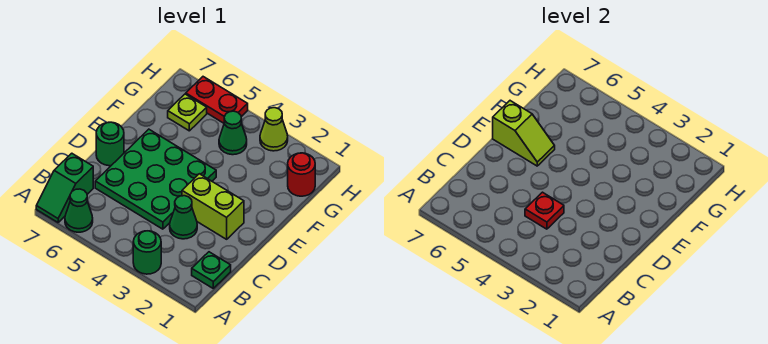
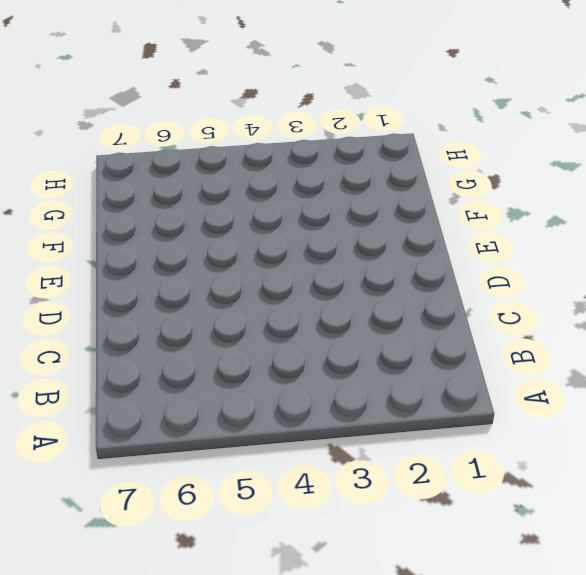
none -> green 1x1 round brick [133,231,161,274]
none -> green 1x1 cone [65,189,93,232]
none -> green 1x2 slope [36,153,93,222]

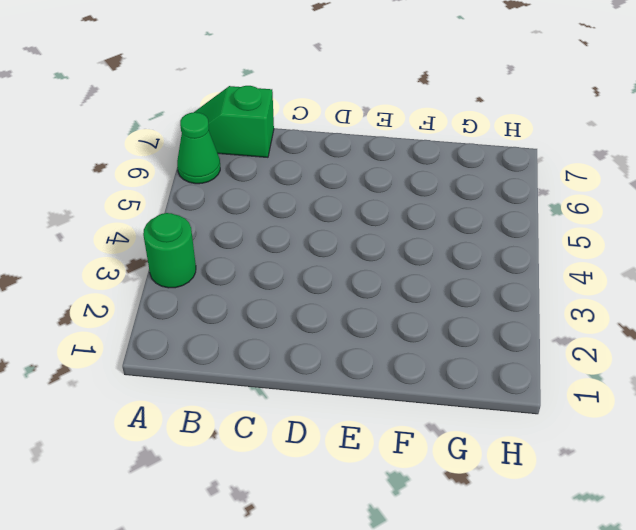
none -> green 1x1 plate [192,252,231,288]
none -> green 1x1 cone [170,196,197,239]
none -> green 3x3 plate [95,129,216,229]

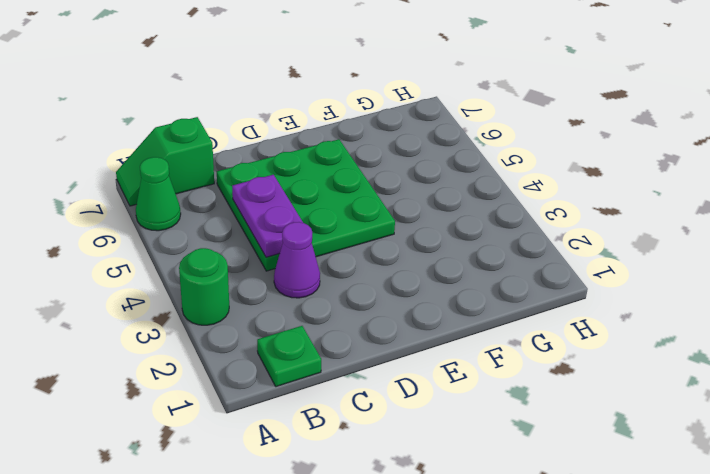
purple 1x1 cone [274,222,320,298] -> green 1x1 cone [170,196,197,239]
purple 1x2 plate [232,175,303,257] -> red 1x1 plate [525,192,564,229]
none -> lime 1x2 brick [182,174,244,239]
none -> green 1x1 round brick [96,122,124,166]
none -> red 1x1 round brick [288,153,315,196]

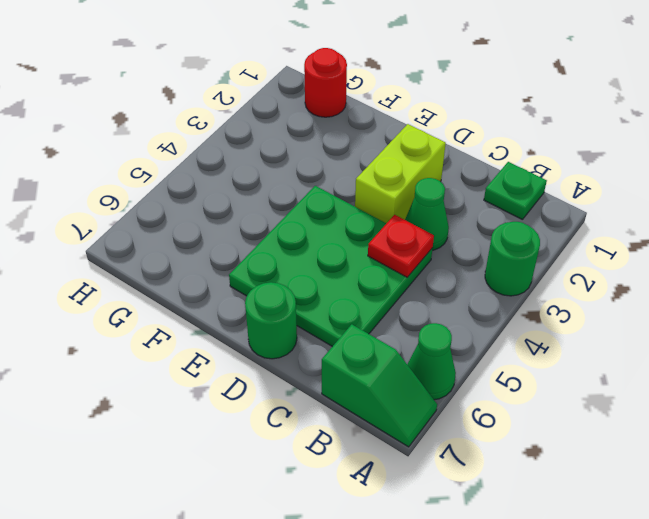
none -> green 1x1 cone [219,111,247,155]
none -> lime 1x1 plate [168,94,207,131]
none -> lime 1x1 cone [260,108,288,151]

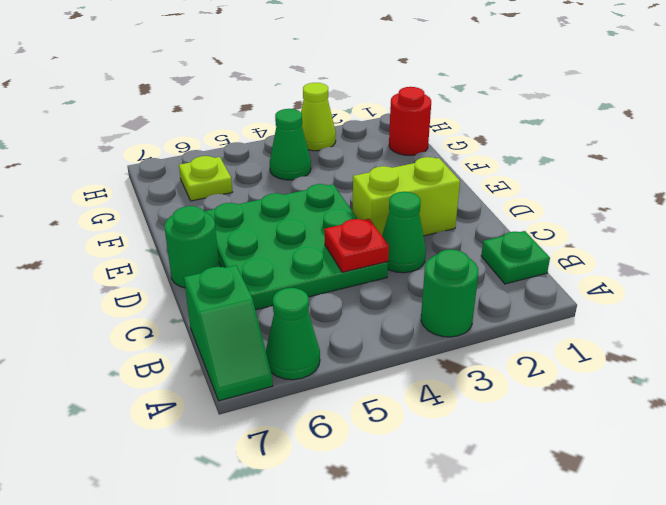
none -> red 1x2 plate [186,77,248,123]
none -> lime 1x2 slope [493,101,555,166]

